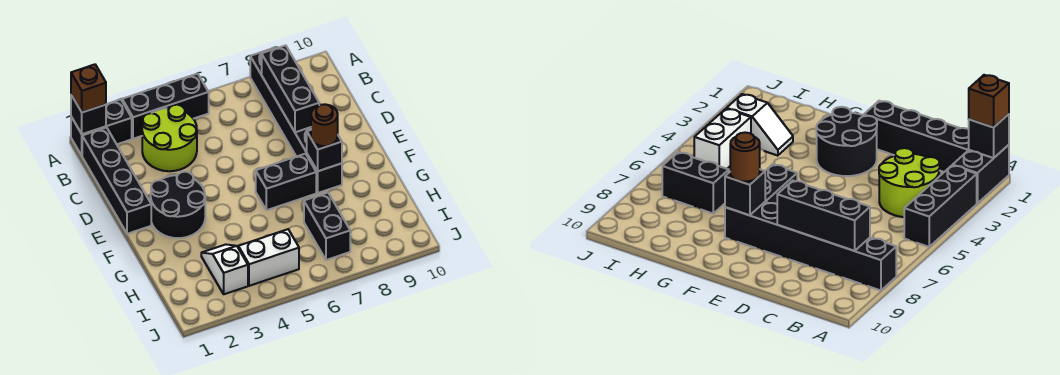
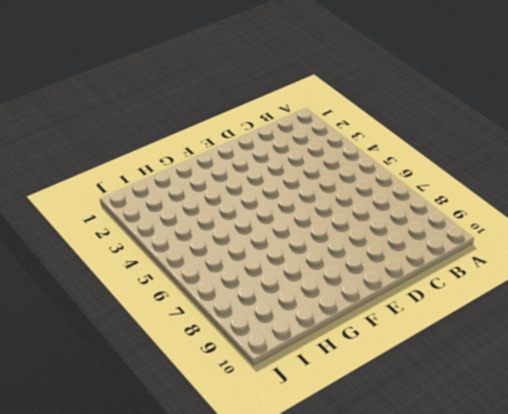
none -> black 1x2 brick [71,99,132,155]
none -> black 1x3 brick [122,74,209,139]
none -> black 1x6 brick [250,48,342,193]

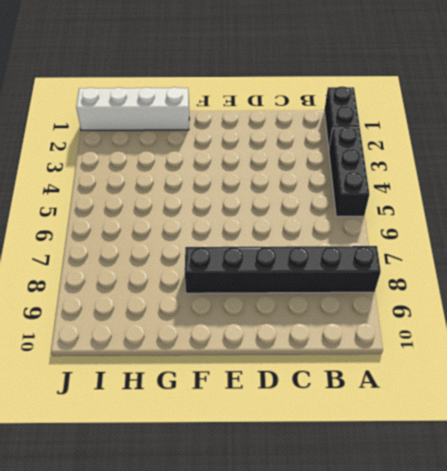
white 1x4 brick [76,87,189,130] -> none
none -> black 1x4 brick [82,127,151,234]
none -> lime 2x2 round brick [142,105,197,171]
none -> black 2x2 round brick [151,172,205,238]

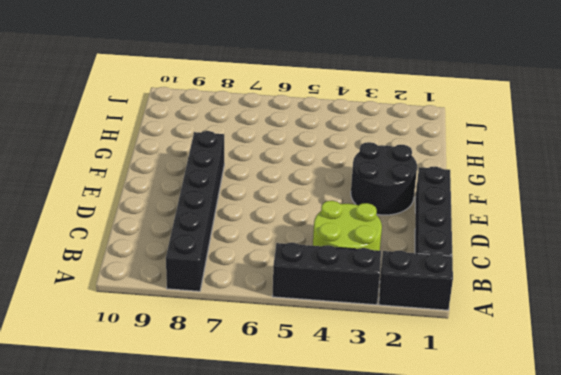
none -> black 1x2 brick [256,154,316,210]
none -> white 1x2 slope [201,245,248,294]
none -> black 1x2 brick [304,193,350,260]

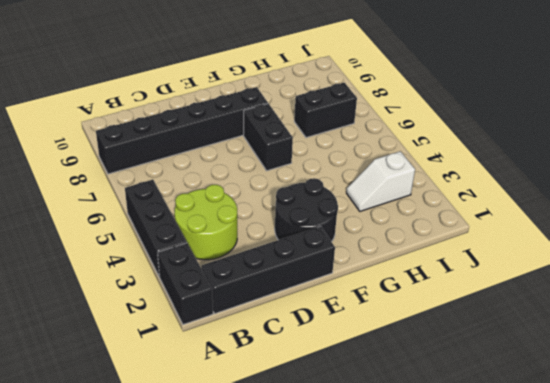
none -> white 1x2 brick [238,229,299,286]
none -> black 1x1 brick [71,95,106,134]
none -> black 1x3 brick [262,45,319,132]

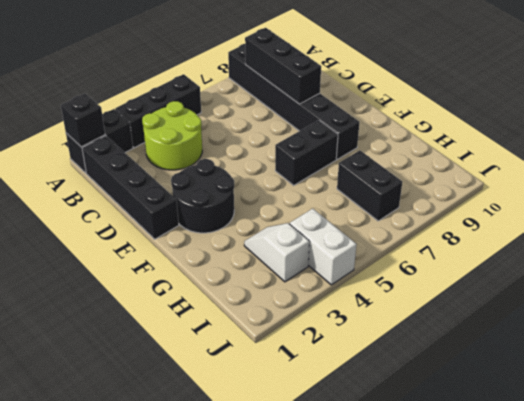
white 1x2 brick [290,209,356,285] -> white 1x2 brick turned to [238,229,299,286]
none -> black 1x1 brick [307,130,342,171]
none -> brown 1x1 brick [71,64,106,112]
none -> brown 1x1 round brick [311,104,338,146]

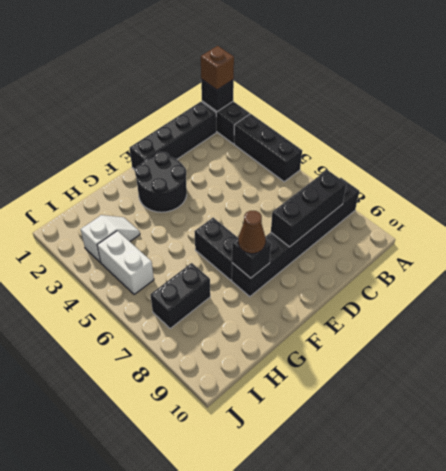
brown 1x1 cone [238,211,266,254] -> brown 1x1 round brick [311,104,338,146]
none -> lime 2x2 round brick [142,105,197,171]

